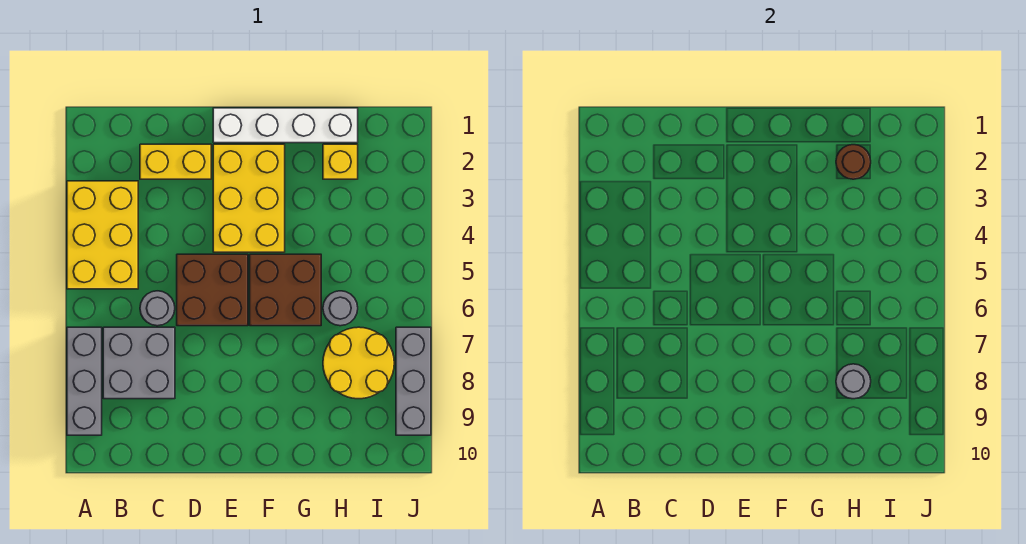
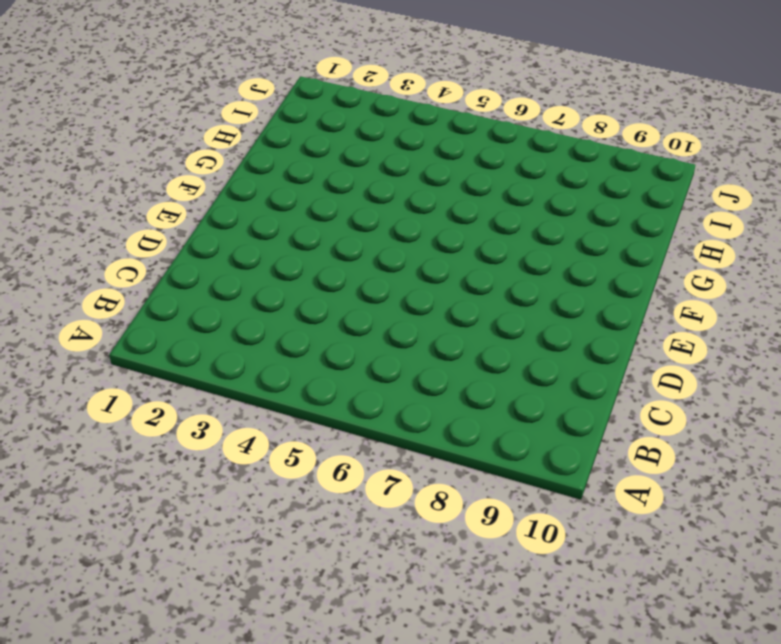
none -> yellow 2x3 brick [67,181,138,289]
none -> grey 1x3 brick [67,327,102,435]
none -> grey 2x2 brick [103,327,175,399]

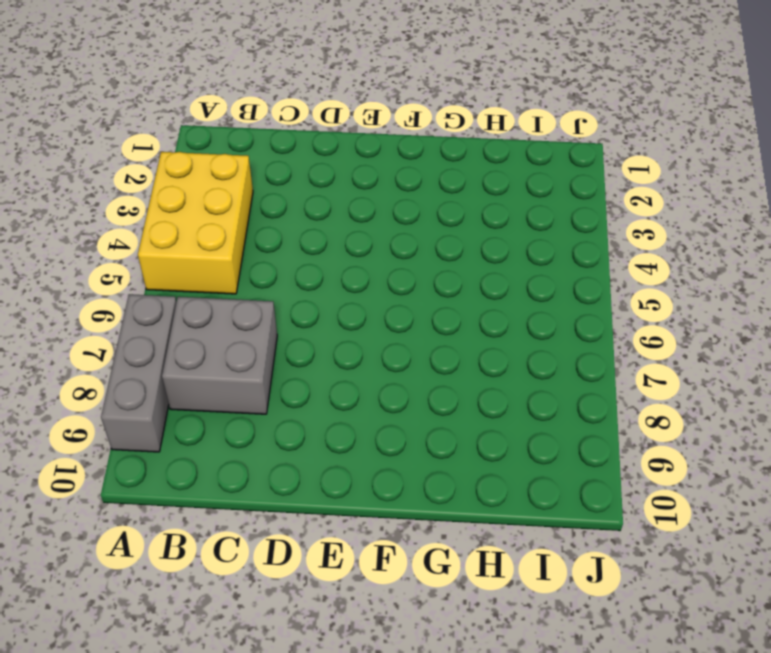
none -> yellow 1x2 brick [140,144,211,179]
none -> grey 1x1 round brick [140,291,175,326]
none -> brown 2x2 brick [177,254,248,326]

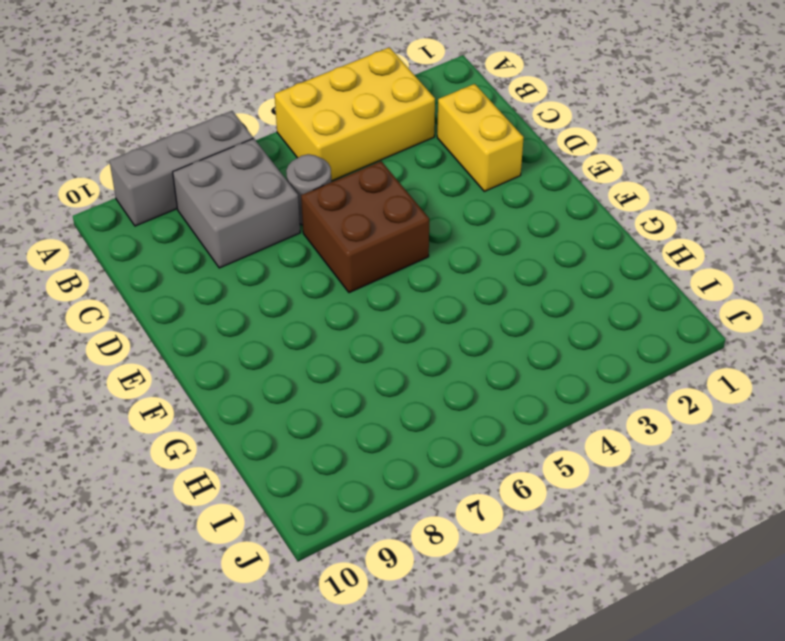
none -> white 1x4 brick [213,108,358,143]
none -> yellow 2x3 brick [213,144,285,252]
none -> brown 2x2 brick [250,254,321,326]

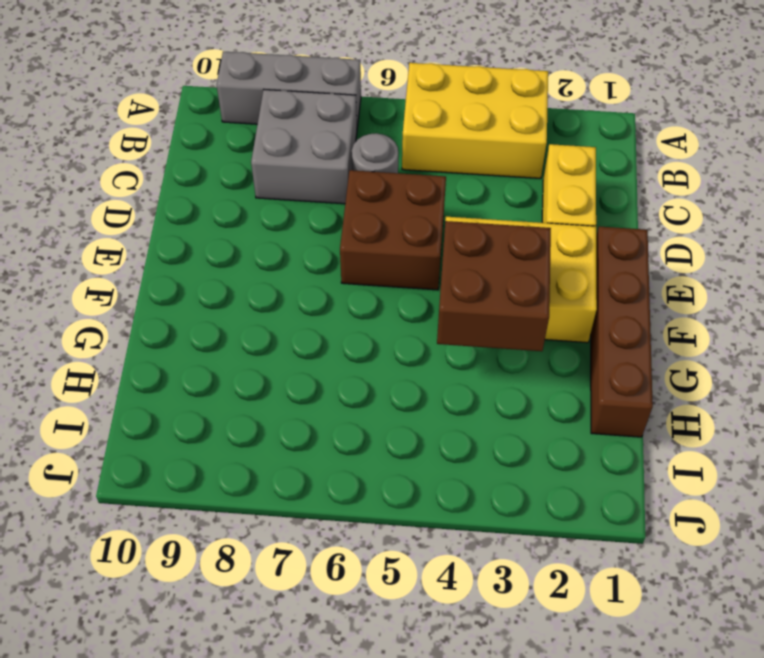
brown 1x4 brick [591,227,653,437] -> white 1x4 brick [213,108,358,143]
brown 2x2 brick [437,221,551,351] -> brown 2x2 brick moved to [250,254,321,326]
none -> yellow 1x1 brick [323,144,358,179]
none -> grey 1x1 round brick [323,291,358,326]
none -> yellow 2x2 round brick [323,327,394,399]

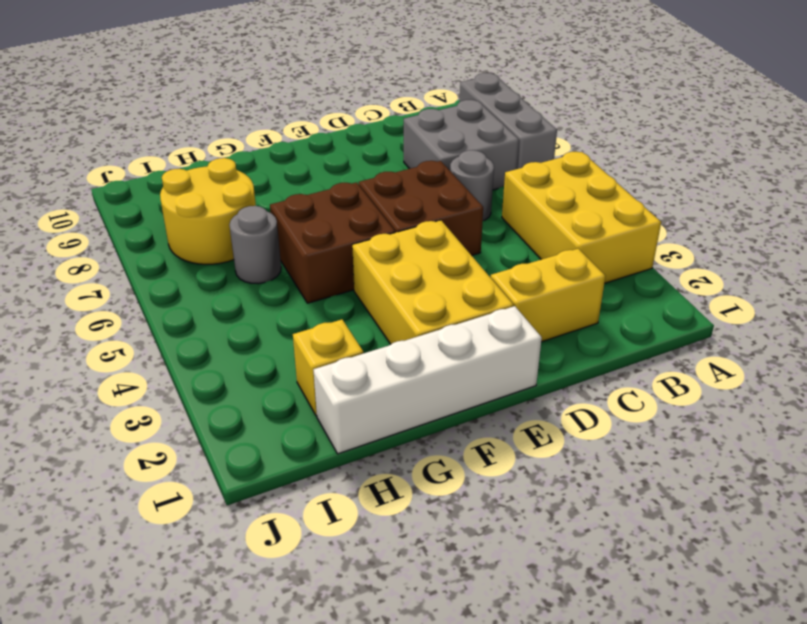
none -> grey 1x3 brick [396,327,431,435]
none -> brown 1x1 round brick [836,145,871,179]
none -> grey 1x1 round brick [836,364,871,399]

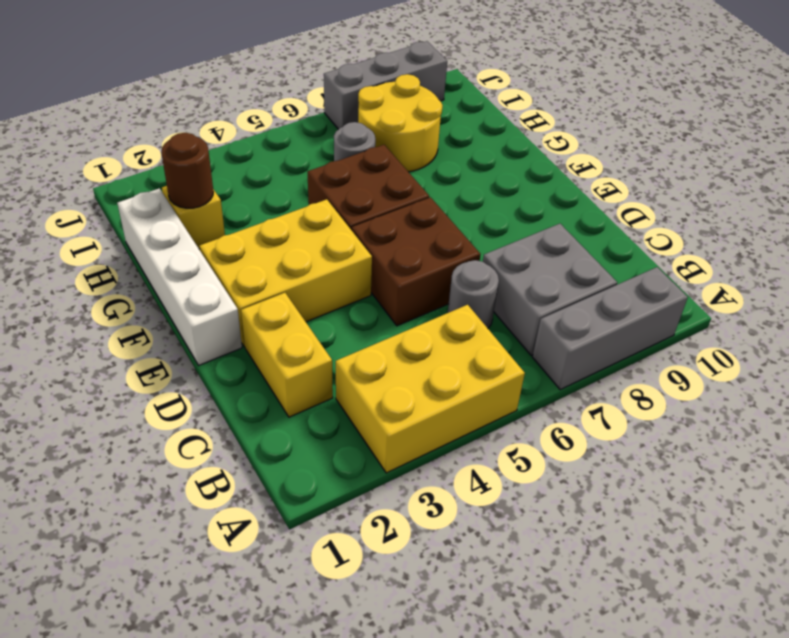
none -> grey 1x1 round brick [836,364,871,399]

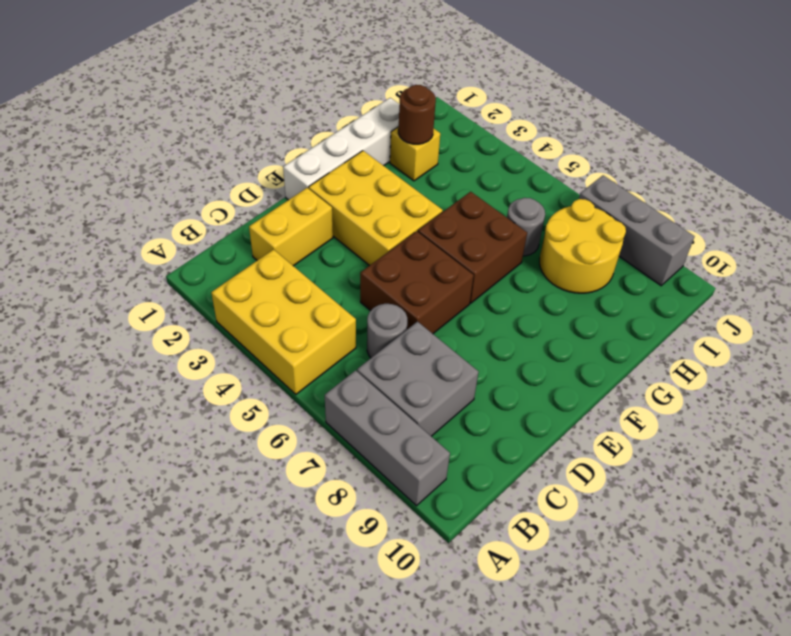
none -> grey 1x1 round brick [836,364,871,399]

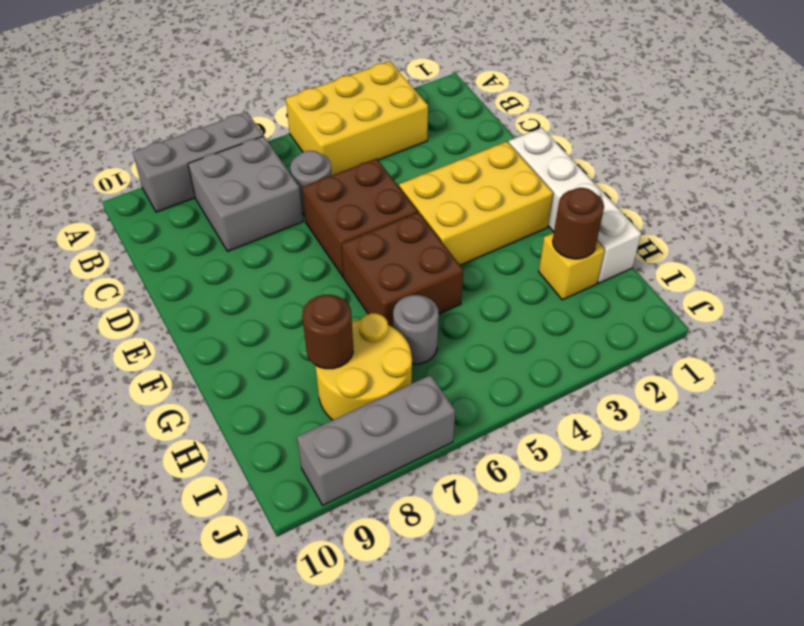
brown 1x1 round brick [302,295,353,369] -> grey 1x1 round brick [836,364,871,399]
none -> yellow 1x2 brick [140,144,211,179]

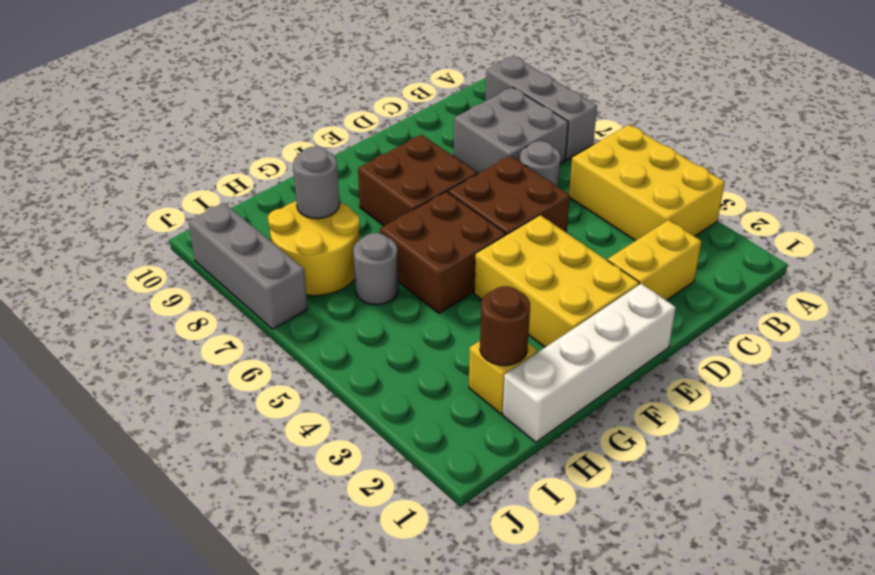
brown 2x2 brick [358,135,477,226] -> none

